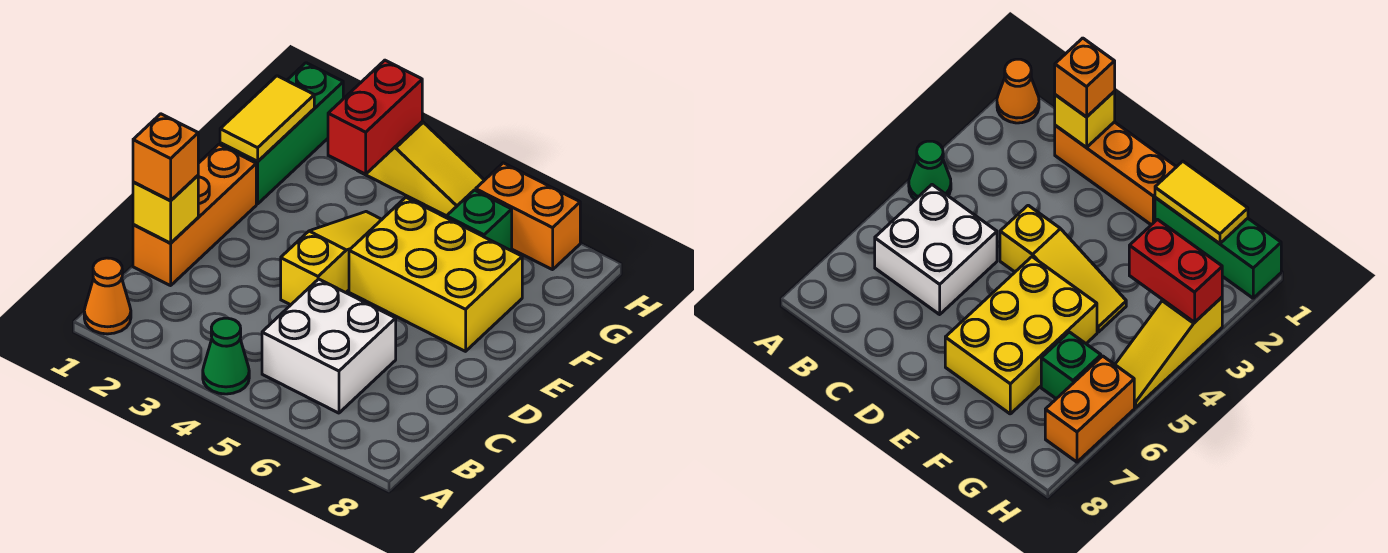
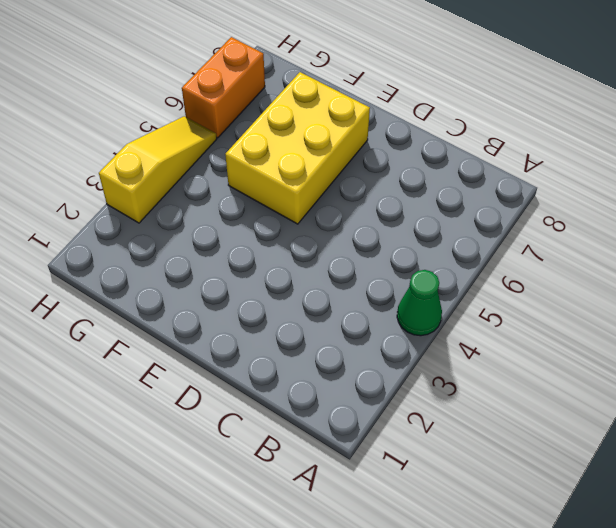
none -> orange 1x1 cone [84,258,131,334]
none -> white 2x2 brick [262,279,396,413]
none -> orange 1x3 brick [133,145,256,286]

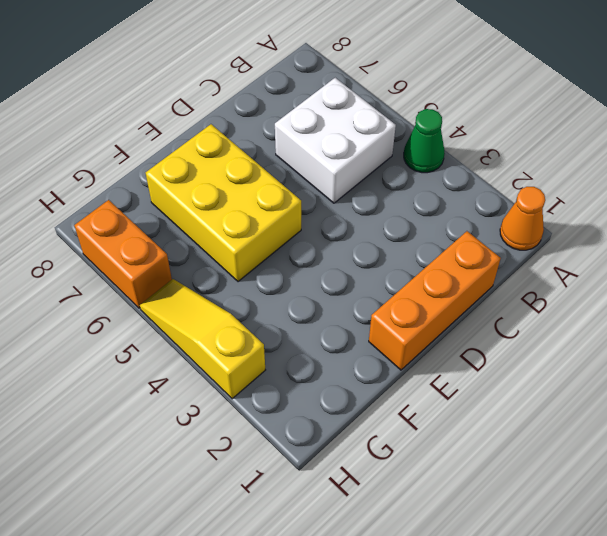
none -> yellow 1x3 slope [281,212,382,305]
none -> green 1x3 brick [220,63,343,204]
none -> green 1x1 brick [447,190,512,251]

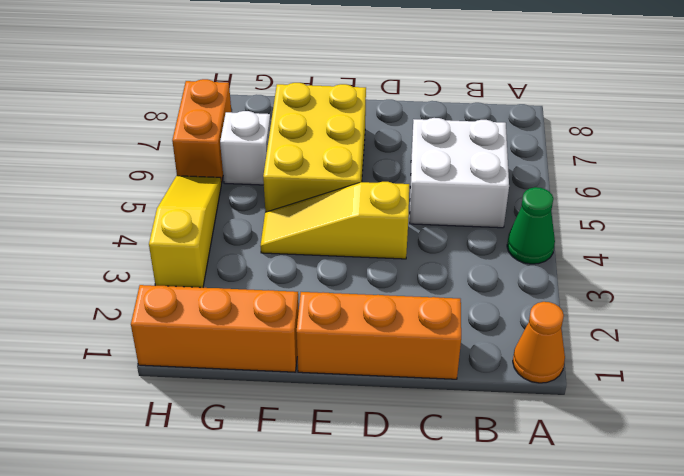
orange 1x3 brick [131,285,299,372] -> green 1x3 brick [220,63,343,204]
white 1x1 brick [220,111,271,185] -> green 1x1 brick [447,190,512,251]
none -> yellow 1x1 brick [133,176,198,243]
none -> yellow 1x2 tile [220,76,314,161]
none -> red 1x2 brick [328,60,422,174]

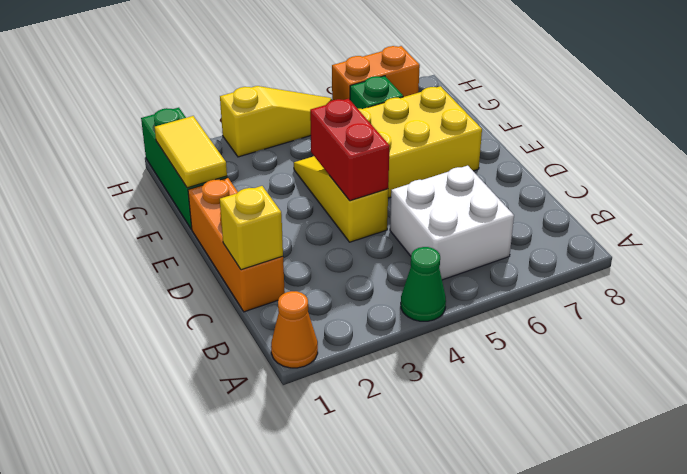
red 1x2 brick [310,99,390,201] -> red 1x2 brick moved to [328,60,422,174]
none -> orange 1x1 brick [133,114,198,201]

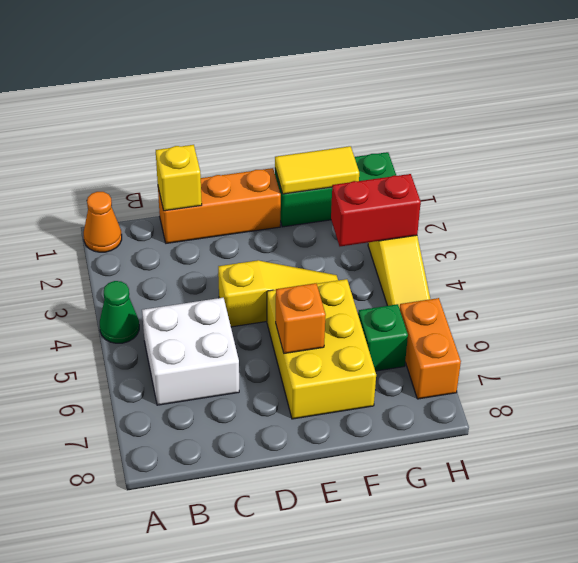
orange 1x1 brick [276,283,326,353] -> orange 1x1 brick moved to [133,114,198,201]

